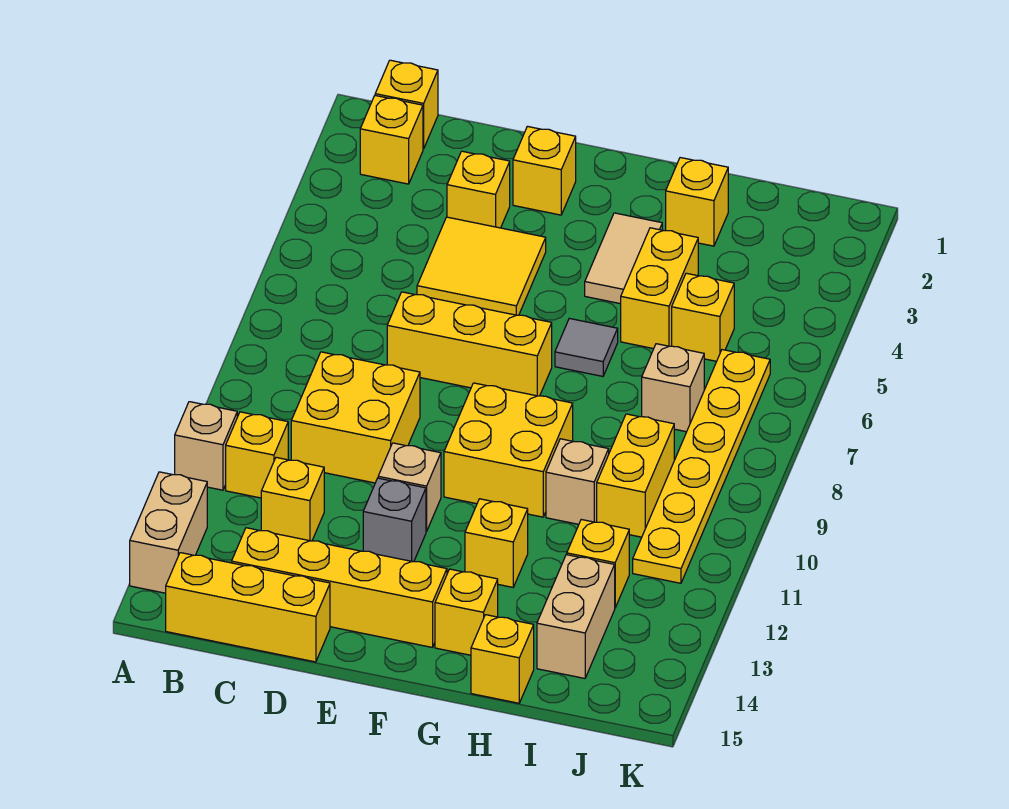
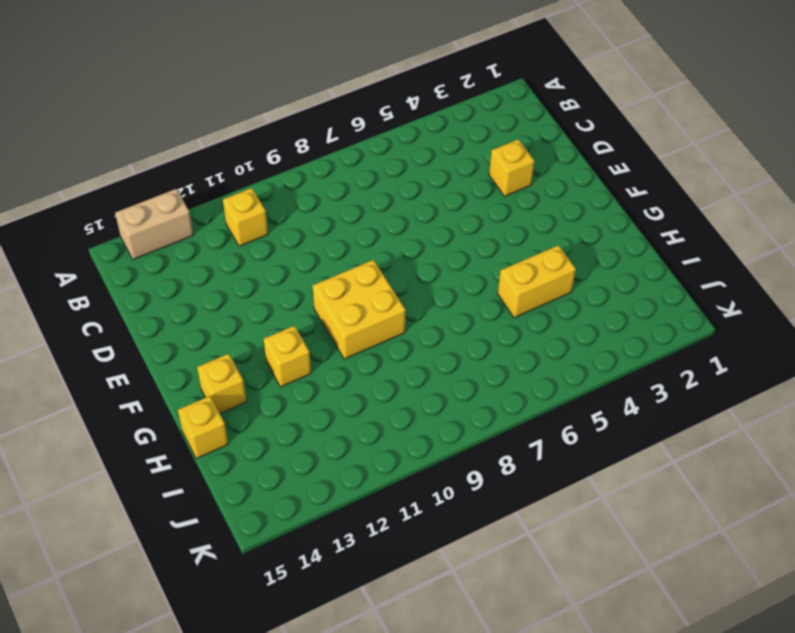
none -> tan 1x1 brick [175,402,237,490]
none -> yellow 1x1 brick [375,60,438,149]
none -> yellow 1x1 brick [360,96,423,184]
none -> yellow 1x3 brick [166,553,330,662]

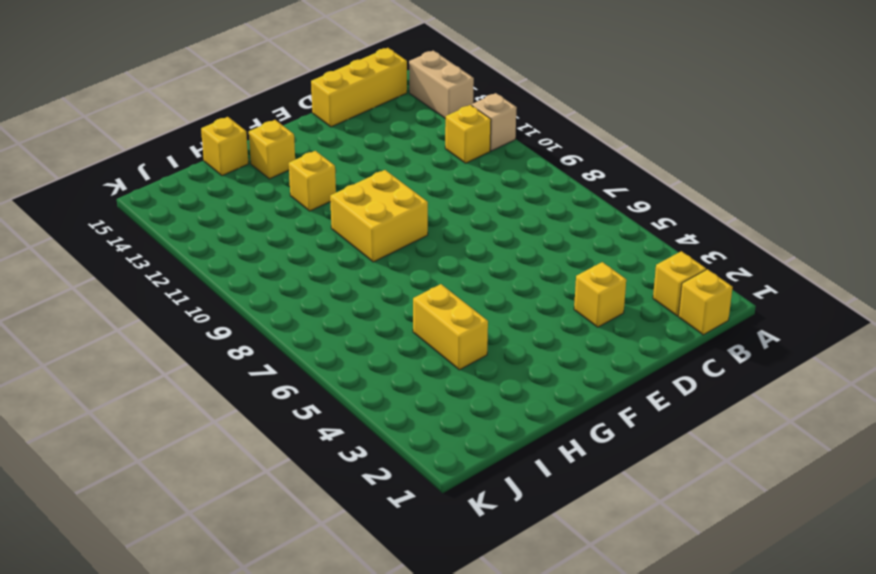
none -> yellow 2x2 brick [291,352,420,483]
none -> yellow 1x1 brick [261,457,324,541]
none -> yellow 1x4 brick [232,528,447,647]
none -> yellow 2x2 tile [417,217,546,315]

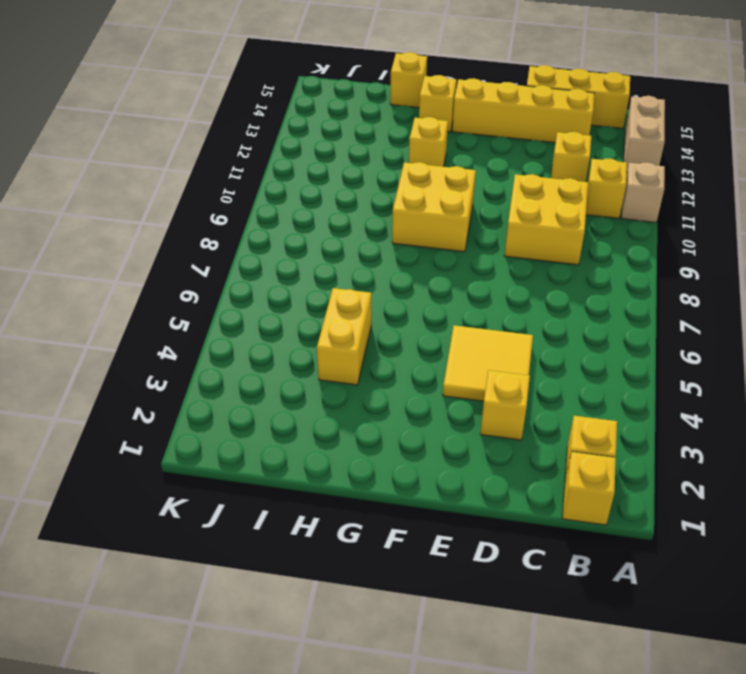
none -> yellow 1x3 brick [387,292,552,396]
none -> yellow 1x1 brick [513,126,576,215]
none -> tan 1x1 brick [378,443,441,532]
none -> grey 1x1 brick [363,478,426,562]

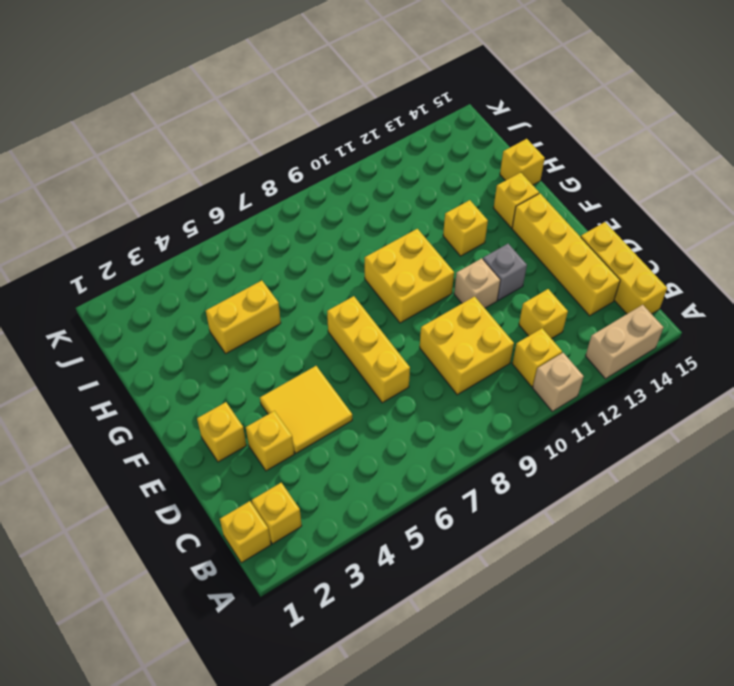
none -> tan 1x2 tile [585,213,662,304]
none -> grey 1x1 tile [555,318,618,376]
none -> yellow 1x1 brick [666,158,728,246]
none -> tan 1x1 brick [546,439,609,524]

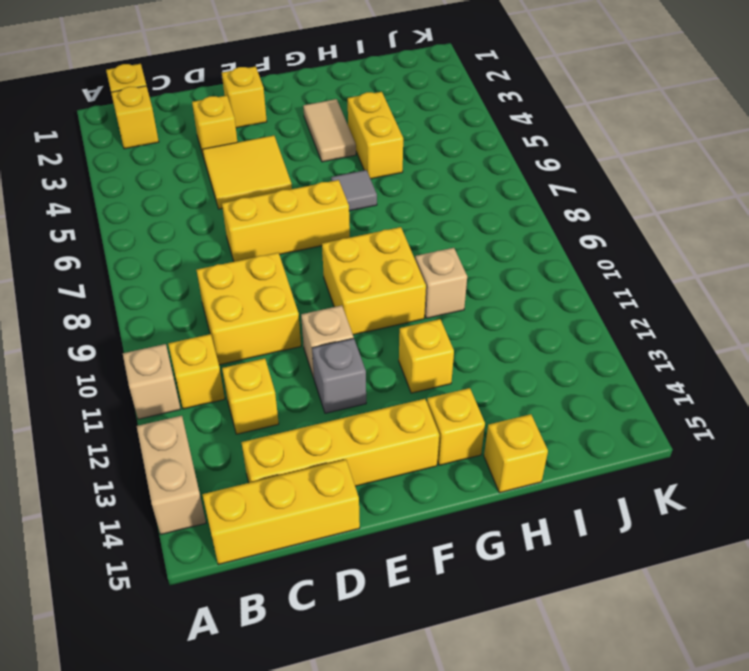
none -> yellow 1x1 brick [666,158,728,246]
none -> yellow 1x1 brick [672,273,734,361]
none -> tan 1x1 brick [642,344,704,432]
none -> yellow 1x2 brick [597,414,674,537]

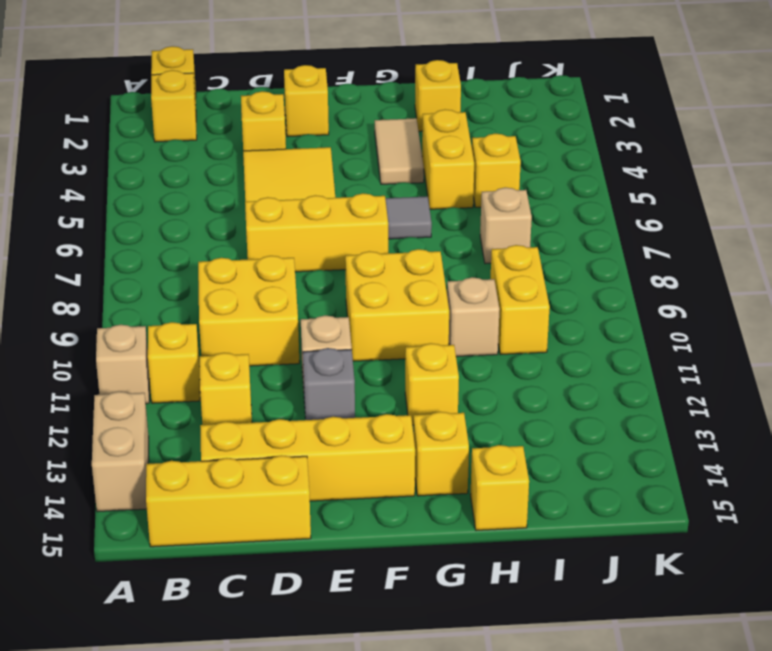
none -> yellow 1x1 brick [567,520,629,607]
none -> tan 1x2 brick [537,555,615,678]
none -> yellow 1x6 plate [633,350,770,583]

